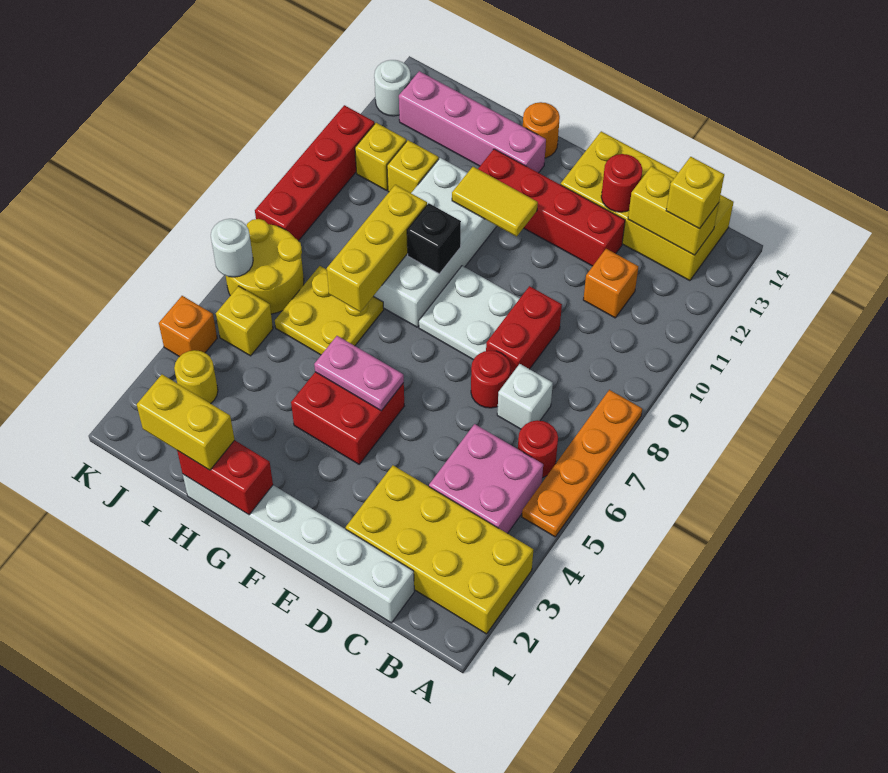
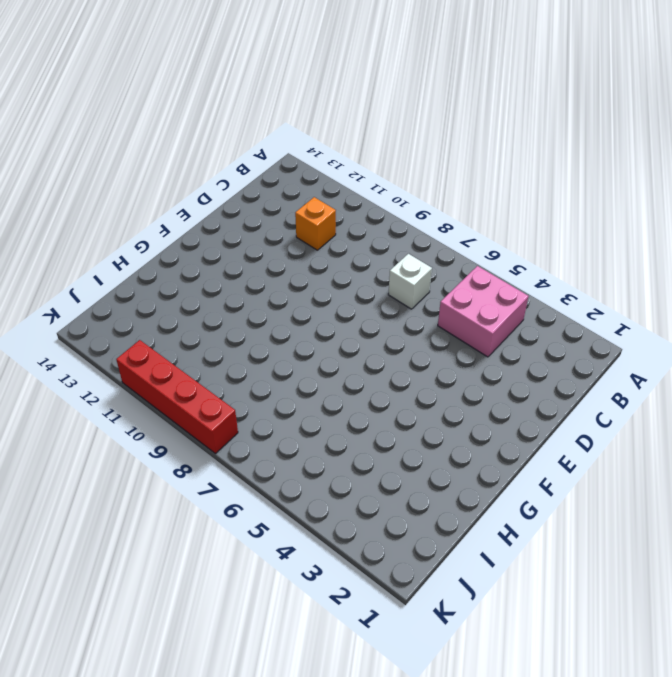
none -> yellow 2x4 brick [346,465,533,634]
none -> orange 1x4 plate [522,390,642,537]
none -> red 1x1 round brick [518,420,558,478]
none -> yellow 2x4 brick [561,131,734,281]

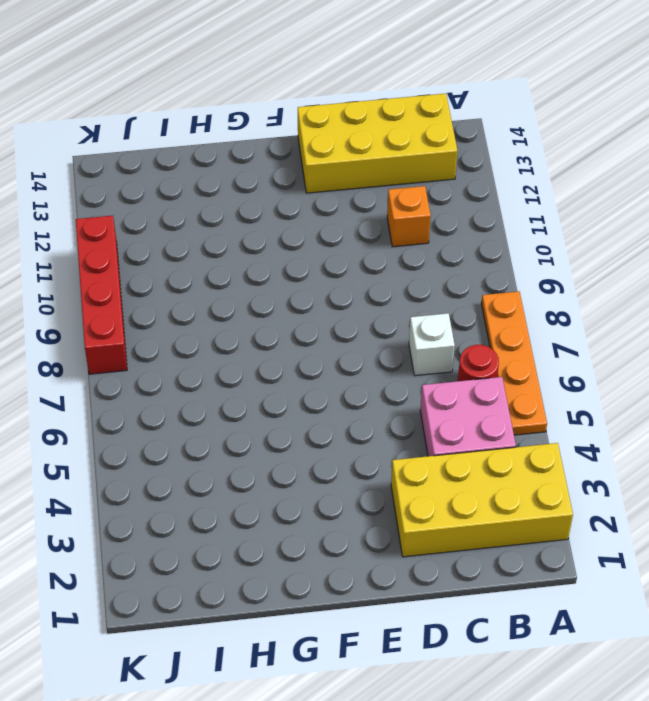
none -> white 1x6 brick [183,474,414,623]
none -> red 1x1 round brick [471,350,510,408]
none -> red 1x2 brick [486,286,562,376]
none -> red 1x4 brick [478,149,625,266]

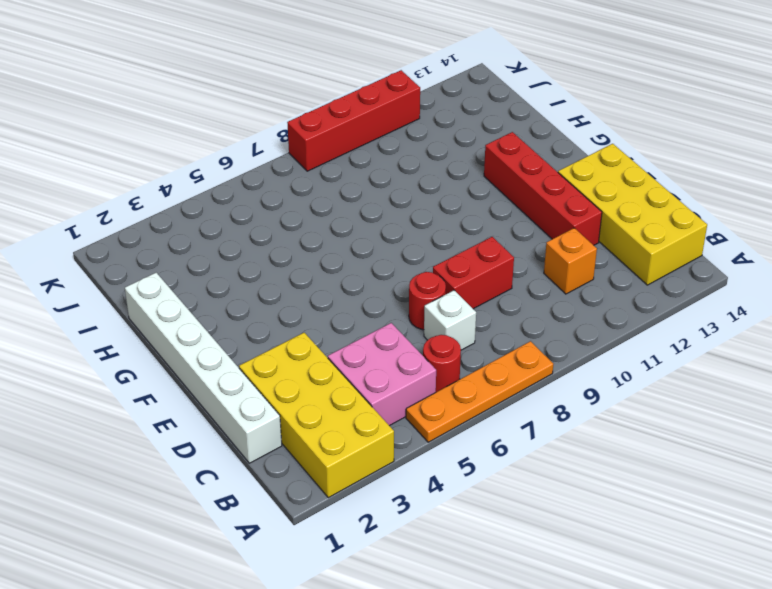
none -> white 2x2 plate [419,266,520,360]
none -> red 2x2 brick [291,372,404,464]
none -> white 2x4 brick [374,158,497,327]
none -> pink 1x4 brick [399,71,546,173]

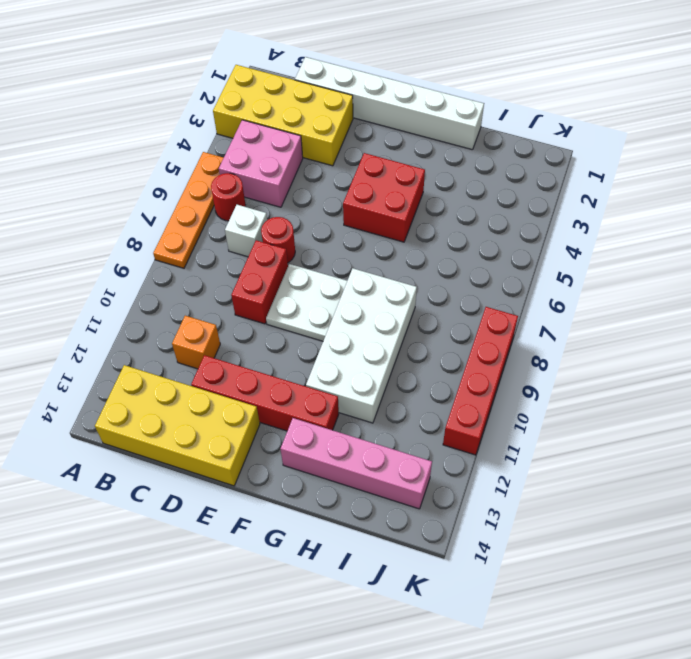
none -> orange 1x1 round brick [523,102,560,158]
none -> yellow 2x2 plate [275,266,384,355]
none -> yellow 1x1 brick [387,140,439,193]
none -> yellow 1x1 round brick [174,350,218,404]

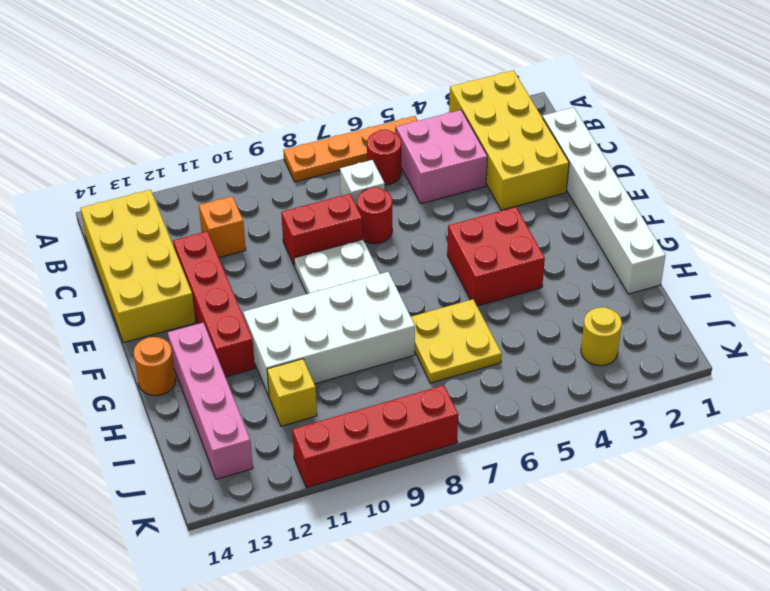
none -> yellow 1x1 brick [216,286,273,356]
none -> yellow 2x2 round brick [226,219,304,314]
none -> yellow 1x1 brick [355,123,406,190]
none -> orange 1x1 brick [159,296,217,357]

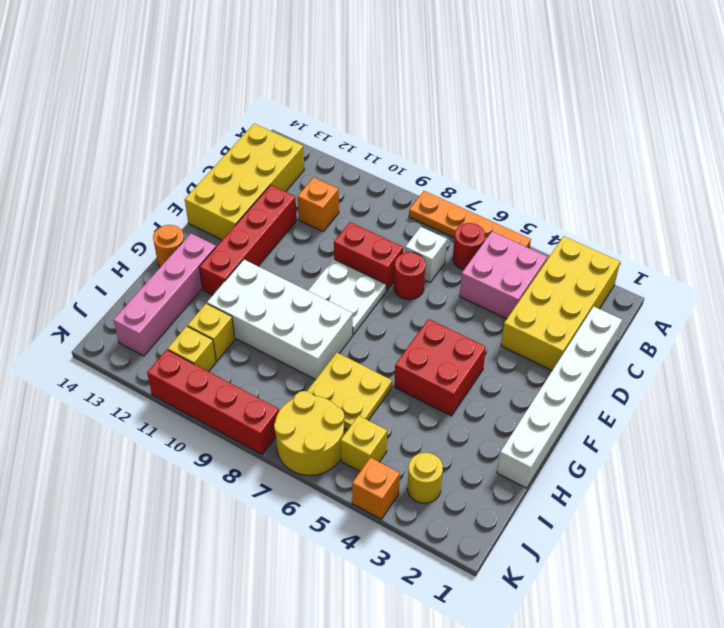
none -> white 1x1 round brick [374,60,411,116]
none -> yellow 1x2 brick [628,166,719,255]
none -> red 1x1 round brick [601,154,642,212]
none -> pink 1x2 plate [314,336,404,411]

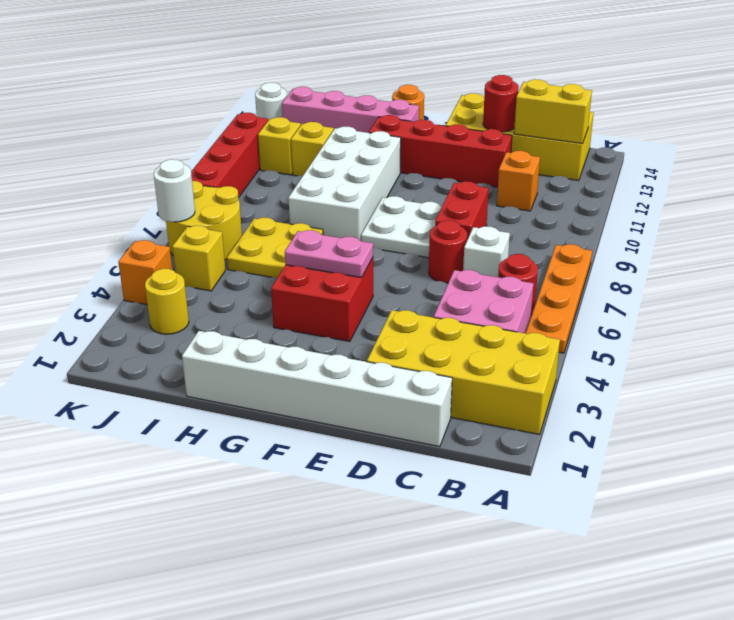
none -> yellow 1x2 tile [452,167,538,236]
none -> red 1x2 brick [177,440,273,515]
none -> black 1x1 brick [407,203,461,274]
none -> yellow 1x3 brick [327,185,427,312]

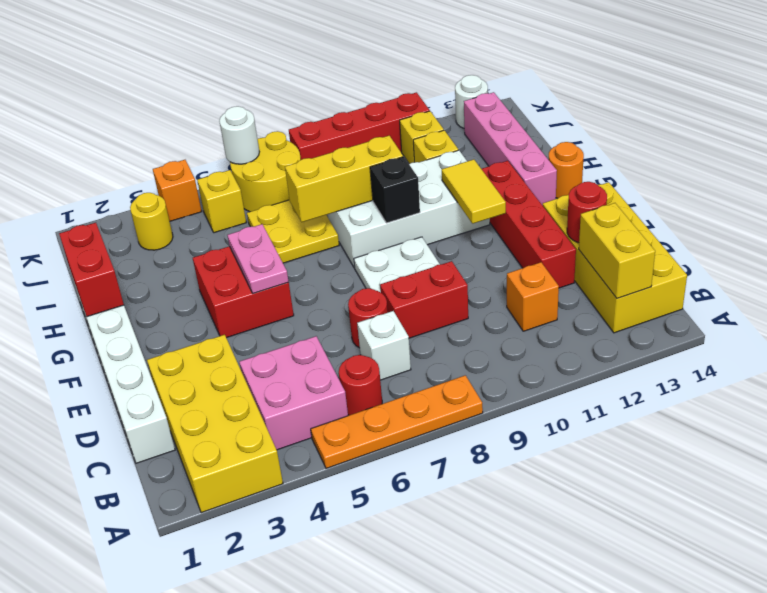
none -> yellow 1x1 brick [666,157,724,229]
none -> yellow 1x2 brick [137,375,235,470]

